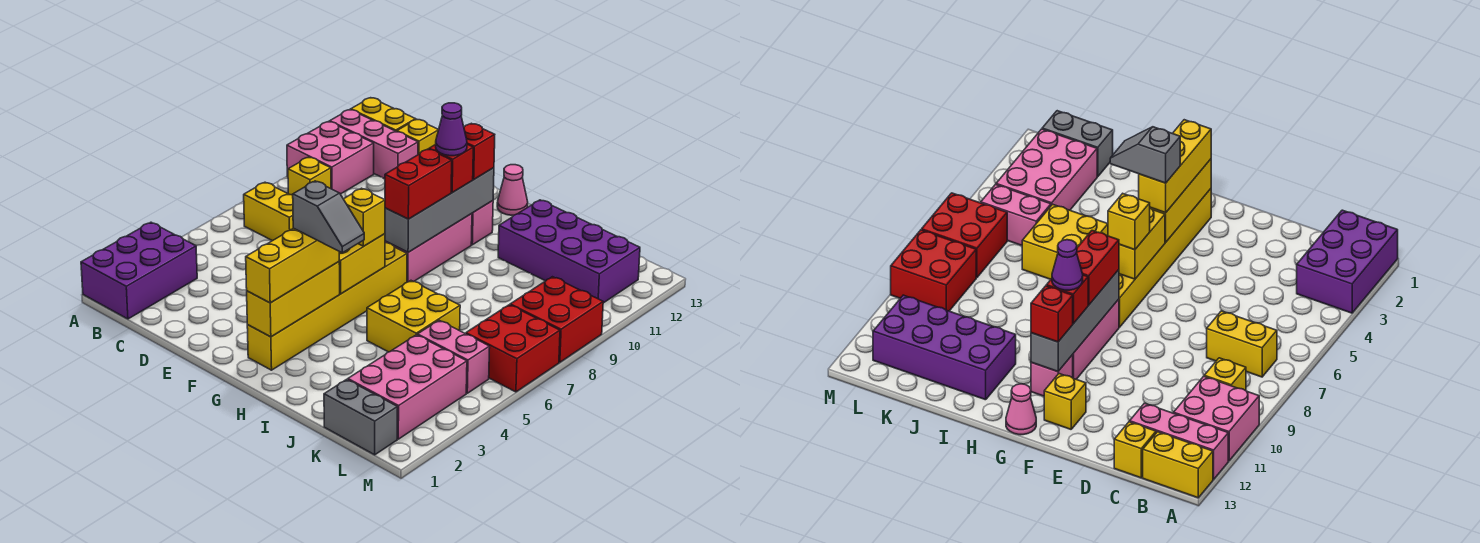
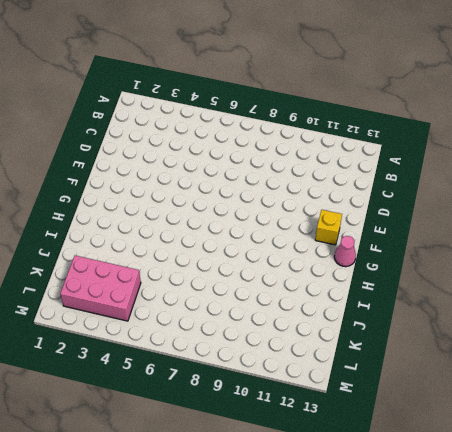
none -> purple 2x3 brick [81,222,197,319]
none -> pink 2x2 brick [287,121,374,194]
none -> pink 1x3 brick [330,110,418,179]

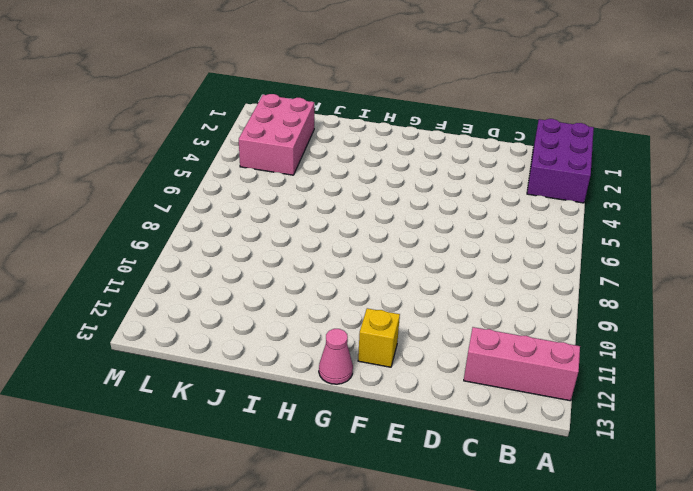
none -> pink 2x2 brick [287,121,374,194]
none -> yellow 1x2 brick [351,98,416,132]
none -> yellow 1x2 brick [244,182,293,241]

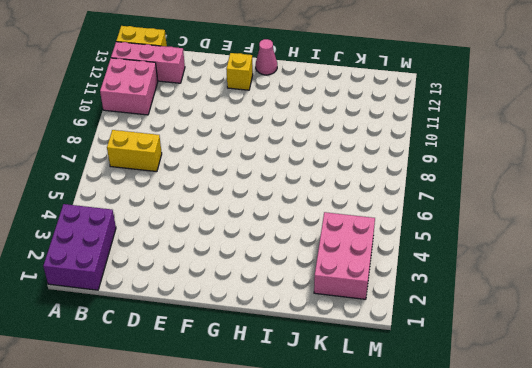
none -> yellow 1x1 brick [288,157,331,195]
none -> yellow 1x1 brick [397,119,439,155]
none -> yellow 1x6 brick [247,243,407,370]

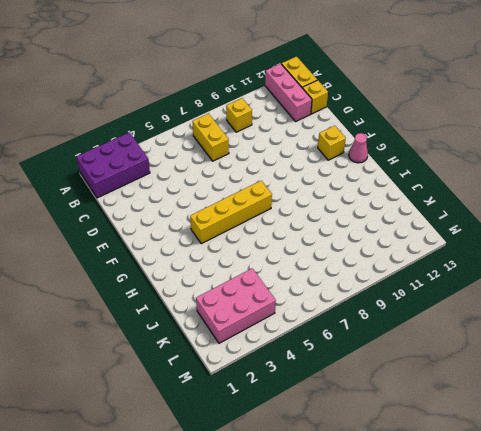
yellow 1x4 brick [190,181,272,244] -> yellow 1x6 brick [247,243,407,370]
none -> pink 2x2 brick [287,121,374,194]
none -> pink 1x3 brick [385,214,472,282]
none -> pink 1x1 brick [471,201,493,245]

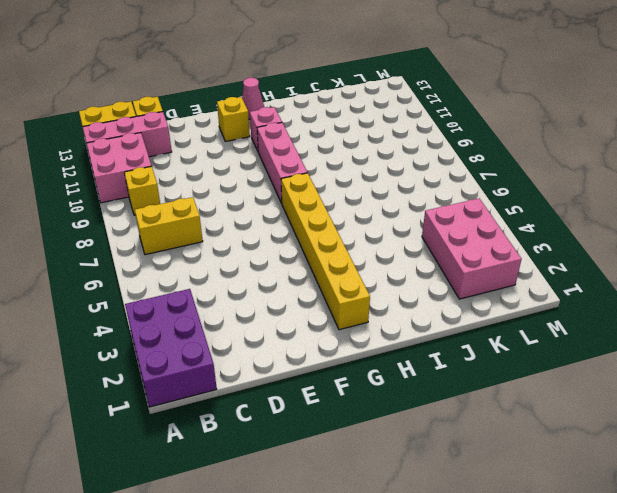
none -> yellow 2x2 brick [367,281,460,352]
none -> purple 2x4 brick [498,200,640,303]
none -> grey 1x2 brick [324,379,397,455]

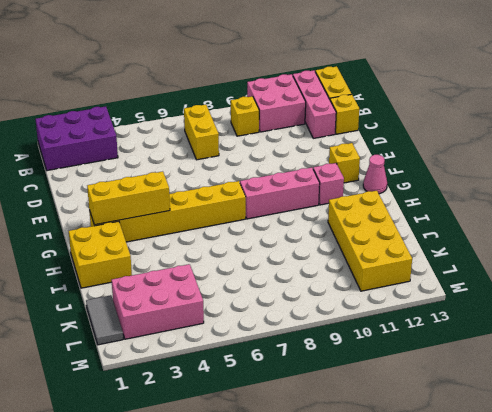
yellow 2x2 brick [69,221,132,288] -> yellow 2x2 brick moved to [367,281,460,352]
yellow 2x4 brick [328,191,412,291] -> purple 2x4 brick [498,200,640,303]
grey 1x2 tile [86,295,123,345] -> grey 1x2 brick [324,379,397,455]
none -> pink 1x2 brick [418,320,490,393]
none -> red 2x2 brick [466,305,560,392]
none -> red 2x2 brick [510,277,603,362]

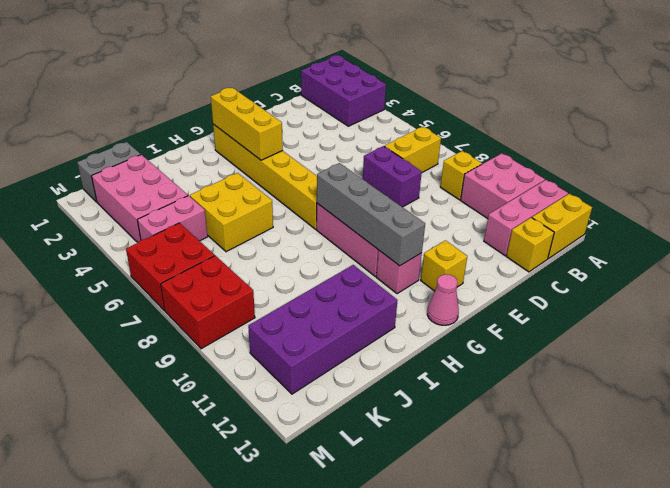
purple 1x2 brick [363,146,422,207] -> none
none -> yellow 1x2 brick [339,234,385,294]
none -> yellow 1x3 brick [246,228,339,303]
none -> yellow 1x1 brick [344,188,385,246]

